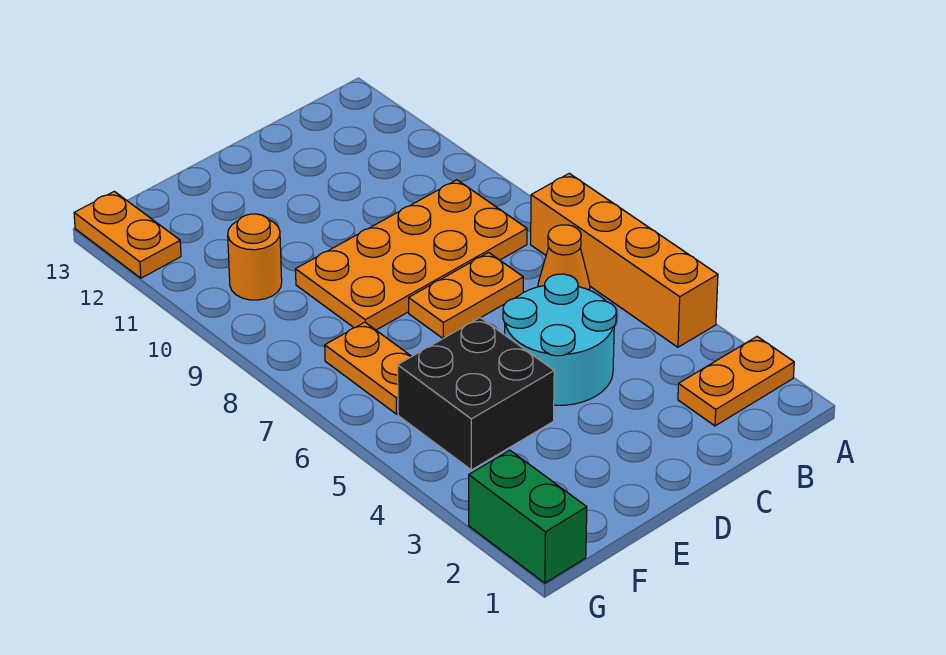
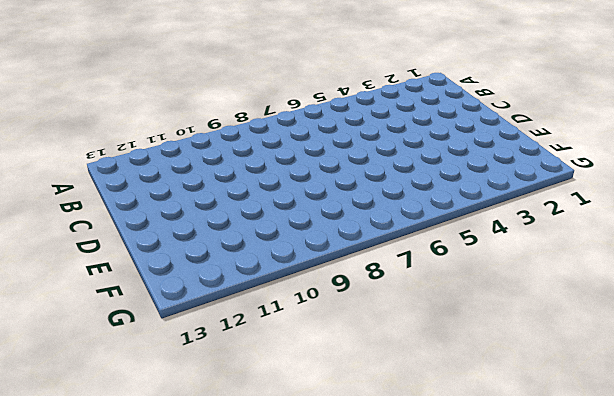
none -> orange 1x2 plate [678,337,794,426]
none -> orange 1x4 brick [531,173,718,347]

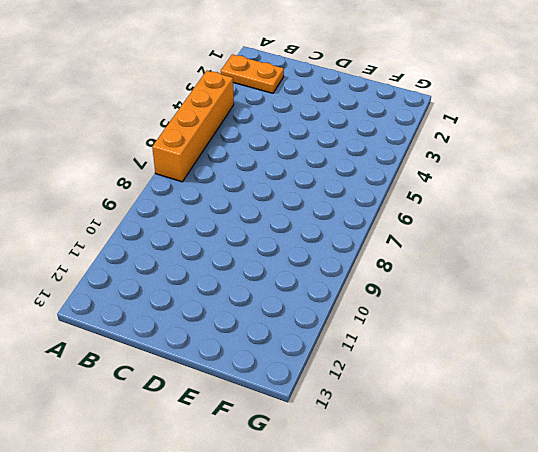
none -> orange 1x1 cone [538,225,590,290]
none -> orange 2x4 plate [296,180,527,330]

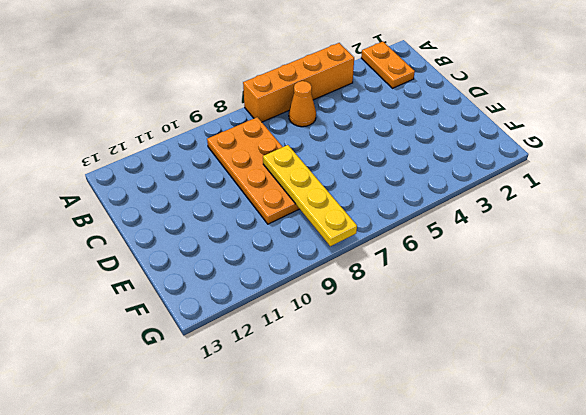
yellow 1x4 plate [263,145,357,246] -> none
none -> cyan 2x2 round brick [503,274,616,405]
none -> orange 1x2 plate [409,253,523,338]

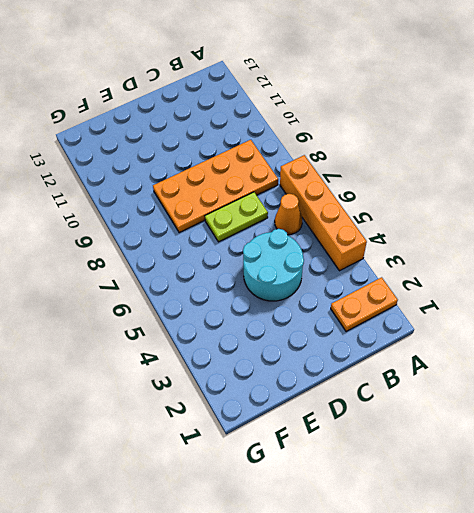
lime 1x2 plate [205,192,268,242] -> orange 1x2 plate [409,253,523,338]
none -> black 2x2 brick [398,318,554,470]
none -> orange 1x2 plate [325,322,412,414]

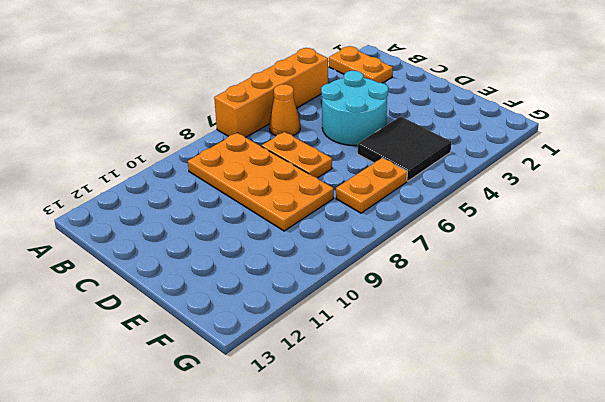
black 2x2 tile [357,116,451,181] -> black 2x2 brick [398,318,554,470]
none -> orange 1x1 round brick [228,214,282,300]
none -> green 1x2 brick [469,450,587,583]

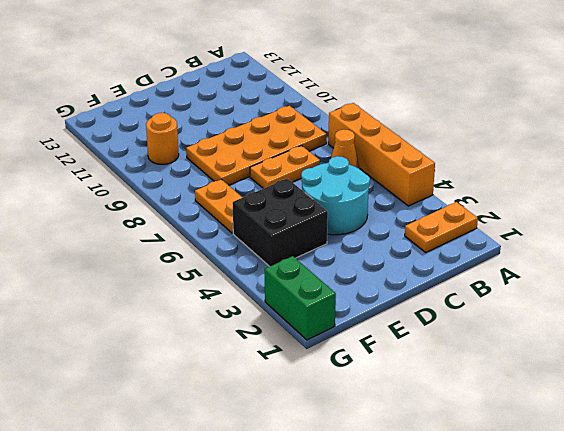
none -> orange 1x2 plate [74,191,181,278]

